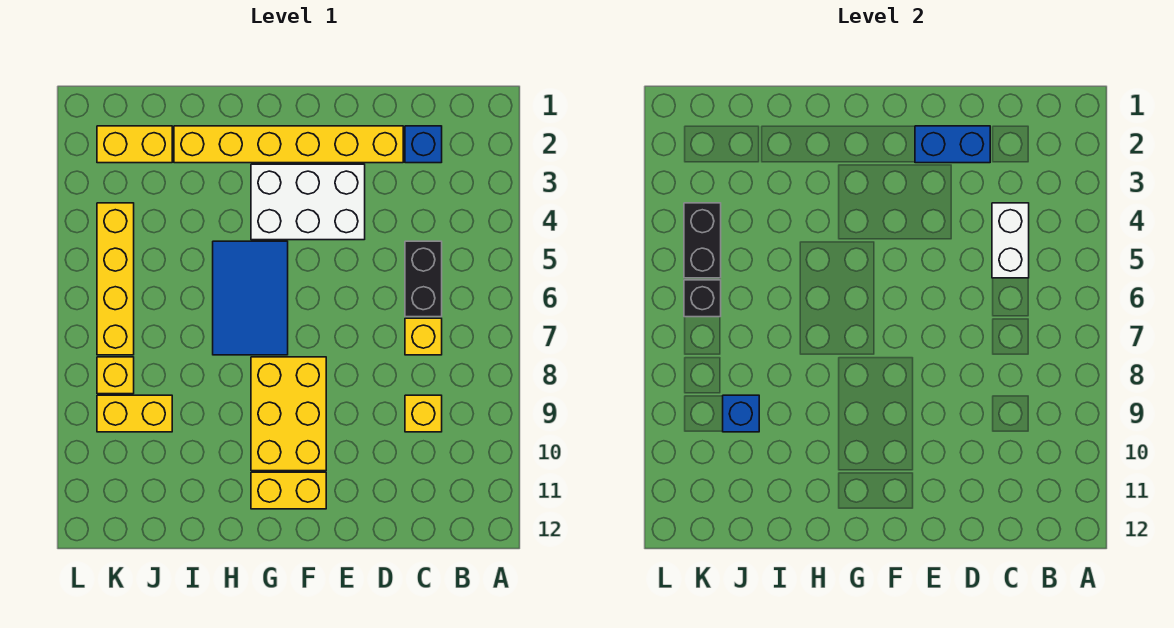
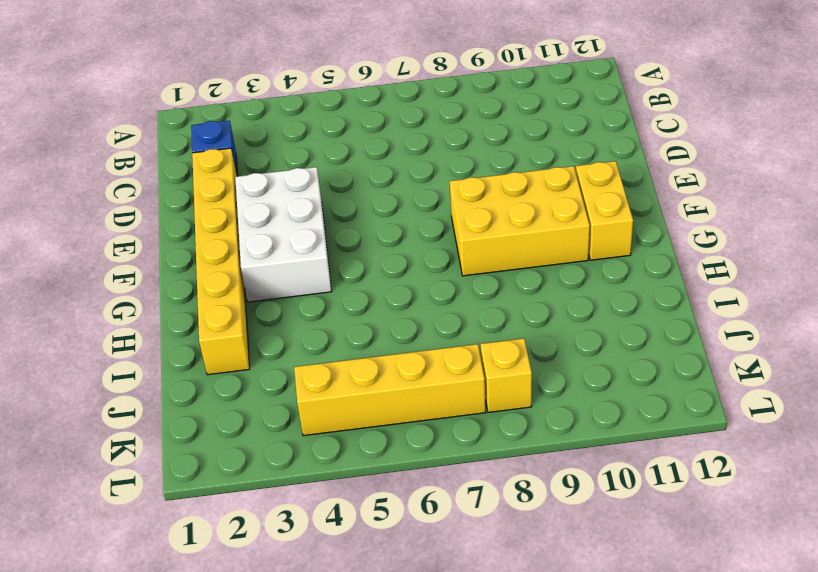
none -> black 1x2 brick [405,241,442,317]
none -> yellow 1x1 brick [405,318,442,355]
none -> yellow 1x1 brick [405,395,442,432]

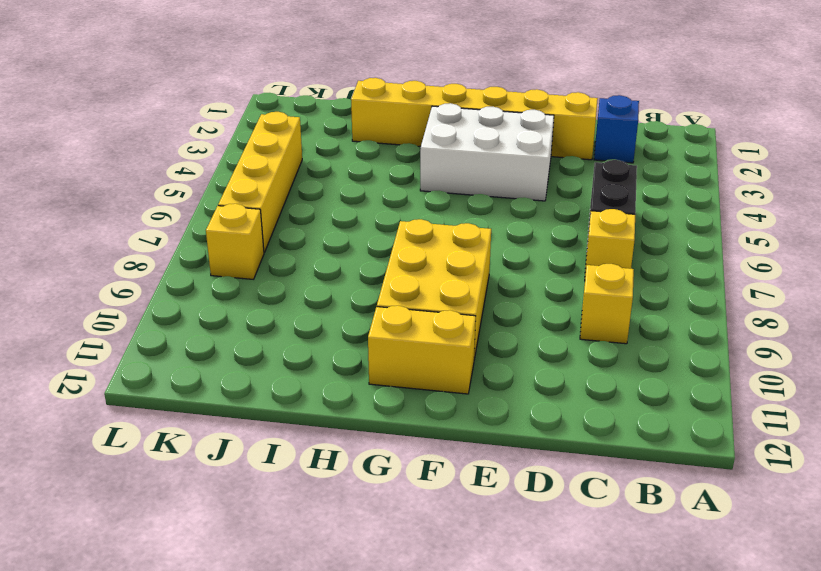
none -> blue 2x3 tile [213,241,288,355]
none -> yellow 1x2 brick [97,126,172,163]
none -> yellow 1x2 brick [97,395,172,432]

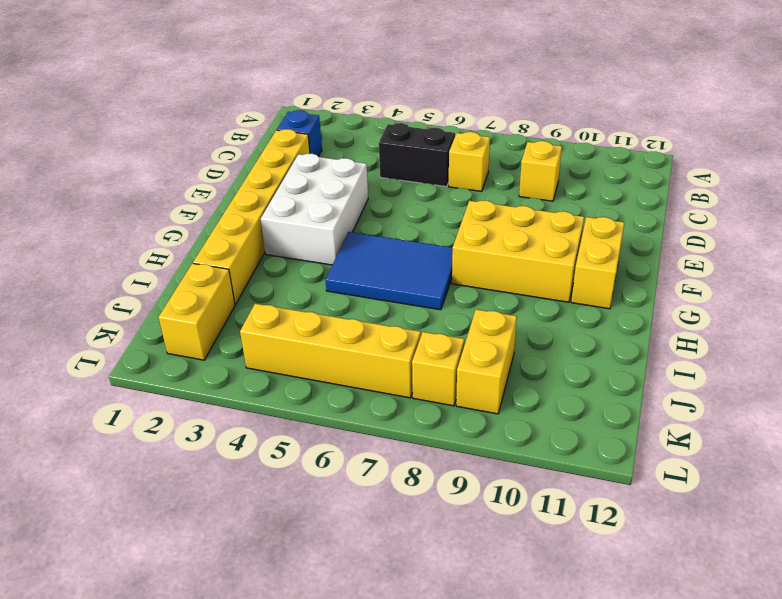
none -> white 1x2 brick [992,203,1029,278]
none -> blue 1x2 brick [915,126,990,163]
none -> blue 1x1 brick [723,395,759,432]

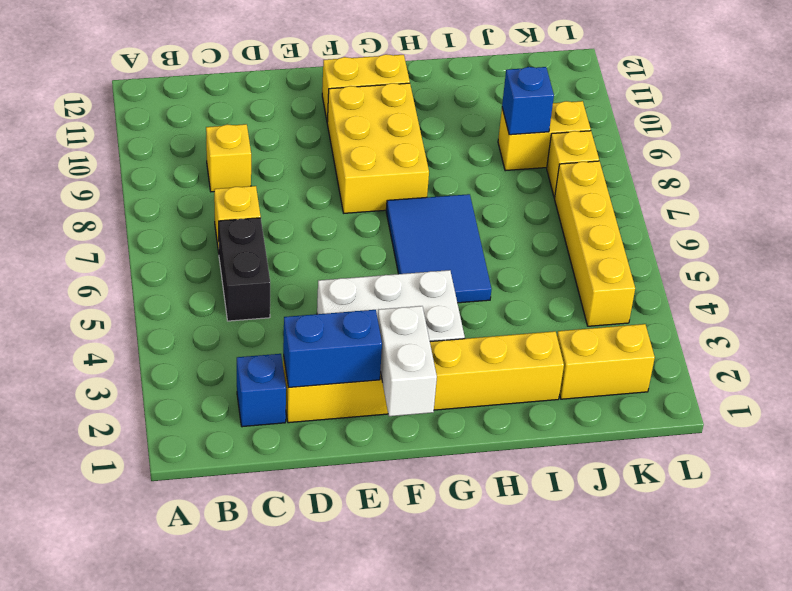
white 1x2 brick [378,306,437,416] -> white 1x2 brick moved to [992,203,1029,278]
none -> black 1x2 brick [684,203,721,278]
none -> black 1x1 brick [684,280,721,317]

